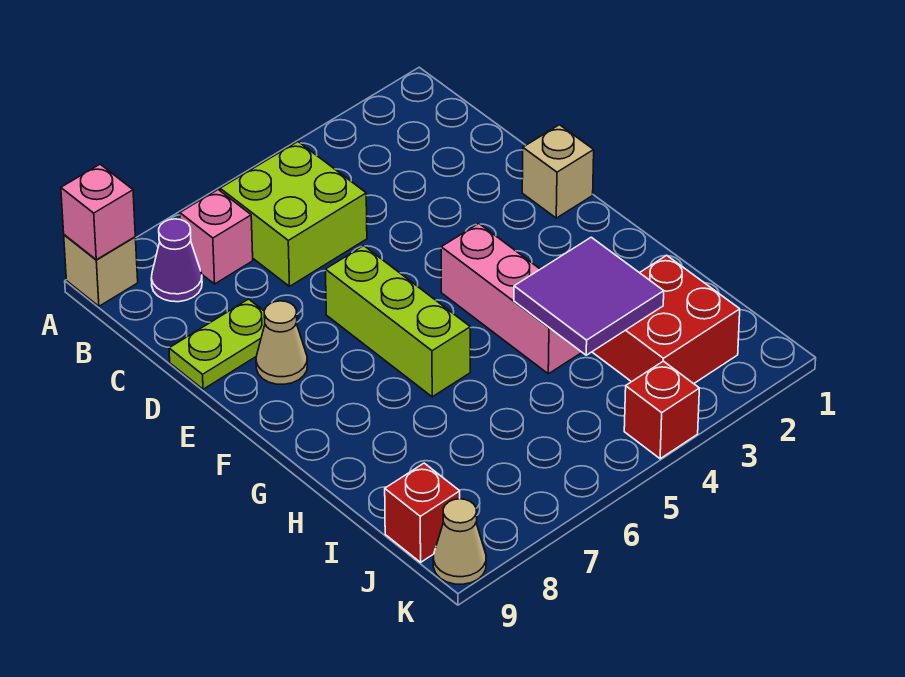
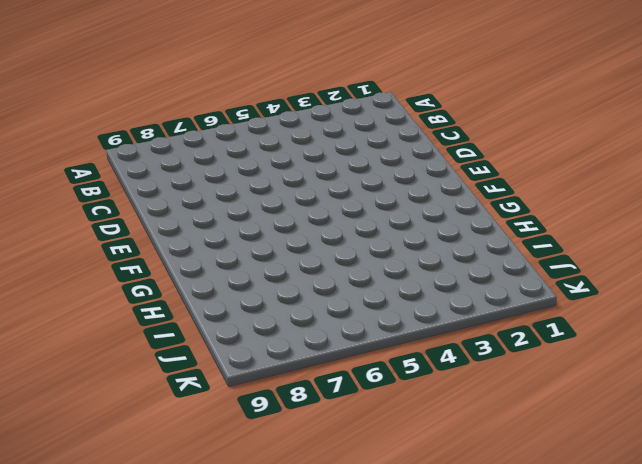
none -> tan 1x1 brick [64,235,138,306]
none -> lime 2x2 brick [220,142,367,286]
none -> pink 1x1 brick [180,190,253,284]

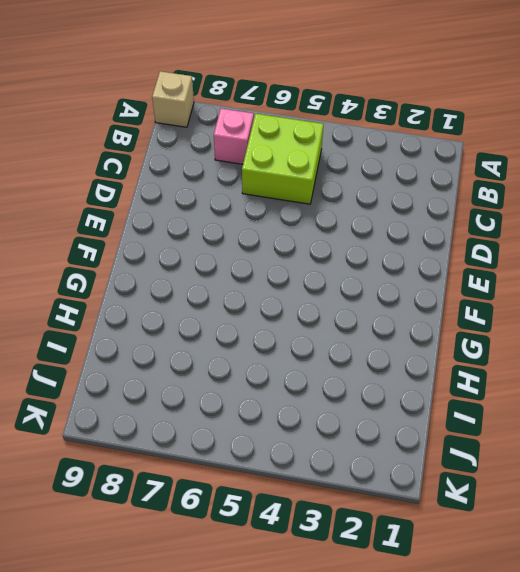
none -> purple 1x1 cone [151,219,202,302]
none -> lime 1x2 plate [169,299,265,389]
none -> tan 1x1 brick [522,125,594,218]

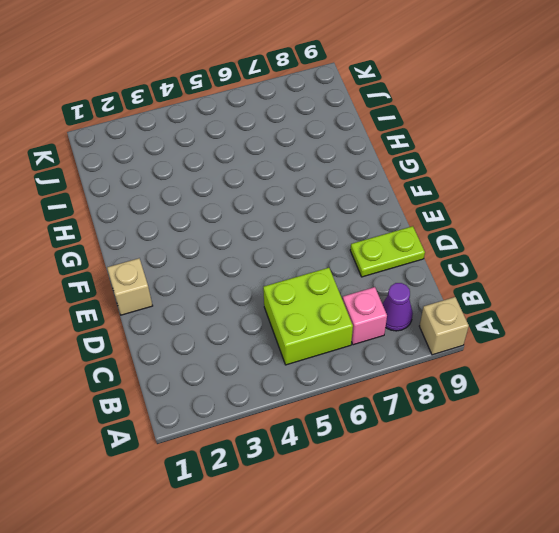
none -> lime 1x3 brick [326,246,470,397]
none -> tan 1x1 cone [256,301,307,384]
none -> pink 1x3 brick [441,224,582,374]

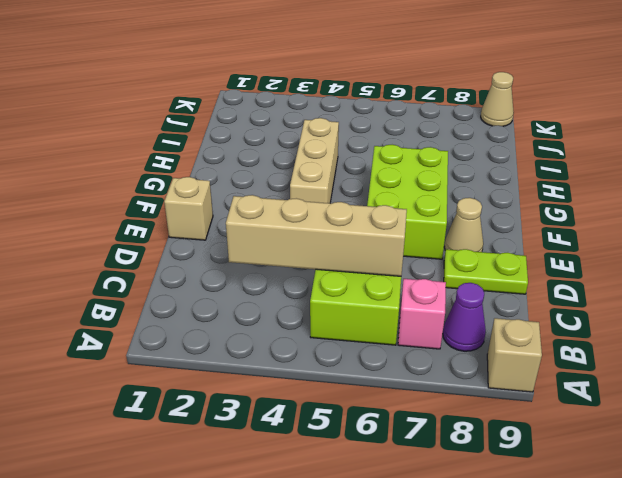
tan 1x4 brick [226,195,407,276] -> none
lime 2x3 brick [367,145,448,259] -> lime 1x3 brick [326,246,470,397]
tan 1x3 brick [290,118,339,203] -> pink 1x3 brick [441,224,582,374]
none -> red 2x2 brick [593,255,740,384]
none -> red 1x1 brick [385,463,460,562]
none -> red 1x1 brick [624,361,699,459]

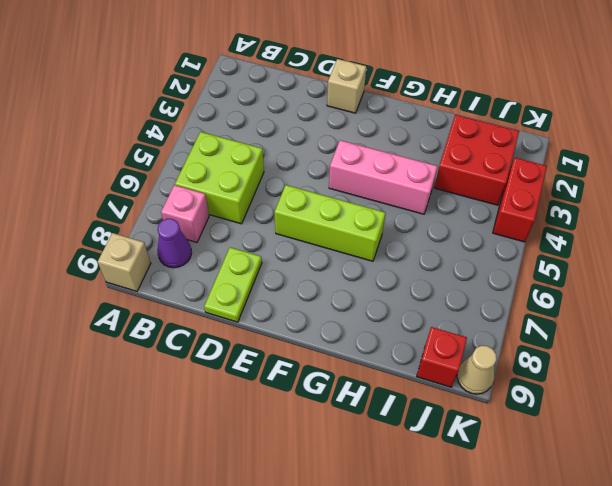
red 1x2 brick [493,158,547,242] -> red 1x1 brick [624,361,699,459]
none -> tan 1x1 cone [256,301,307,384]
none -> pink 1x1 brick [61,164,135,260]
none -> purple 2x2 tile [514,237,664,355]

